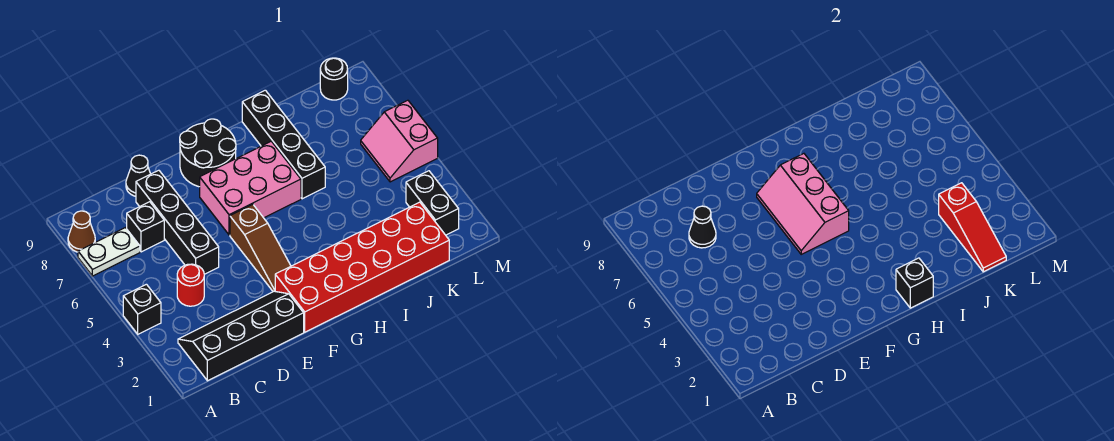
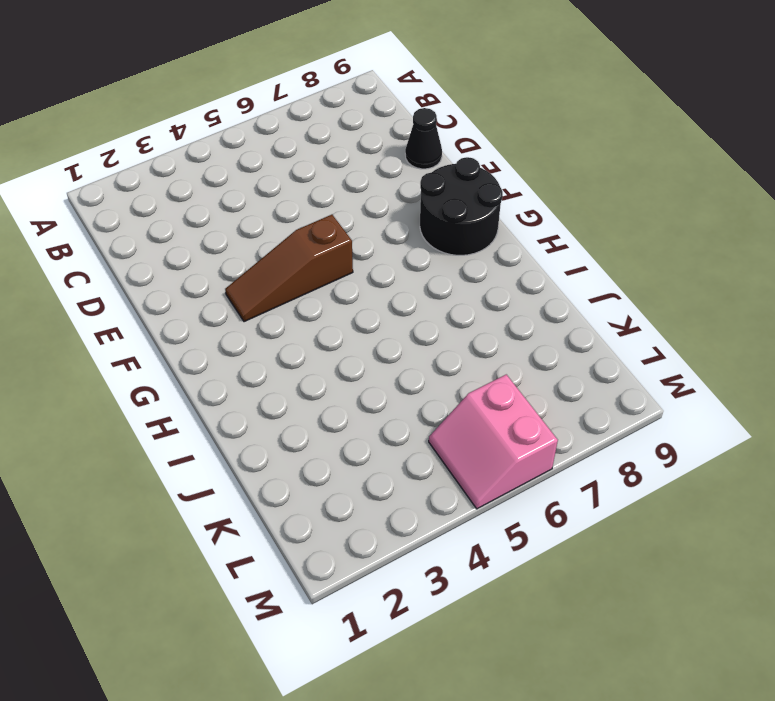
pink 2x2 slope [429,374,558,509] -> pink 2x2 slope turned to [361,100,438,182]
none -> black 1x1 brick [123,284,161,334]
none -> white 1x2 plate [78,228,140,276]
none -> brown 1x1 cone [68,211,95,252]

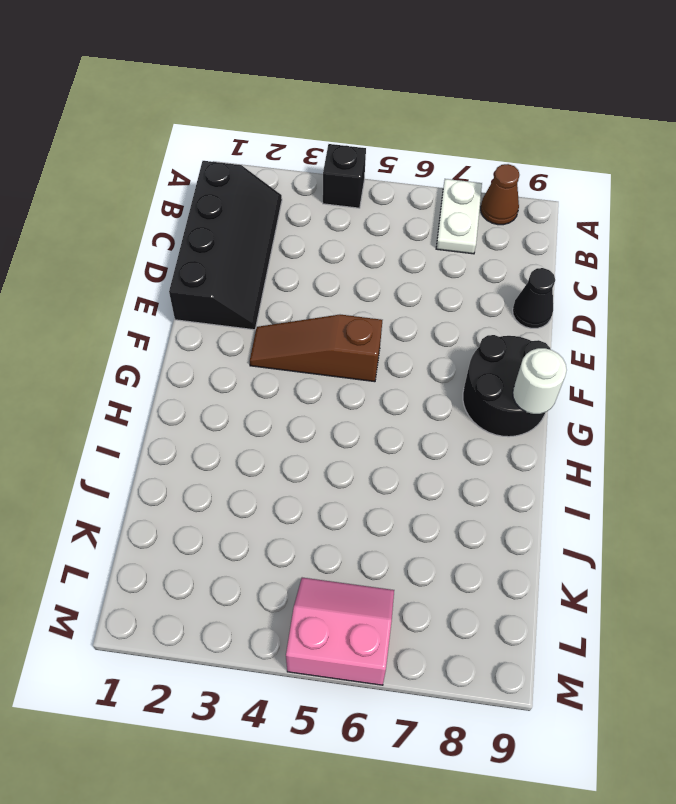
white 1x1 round brick [513,348,567,414] -> none
none -> red 1x1 round brick [177,264,204,306]
none -> black 1x1 brick [127,202,164,252]
none -> black 1x4 brick [136,170,219,274]

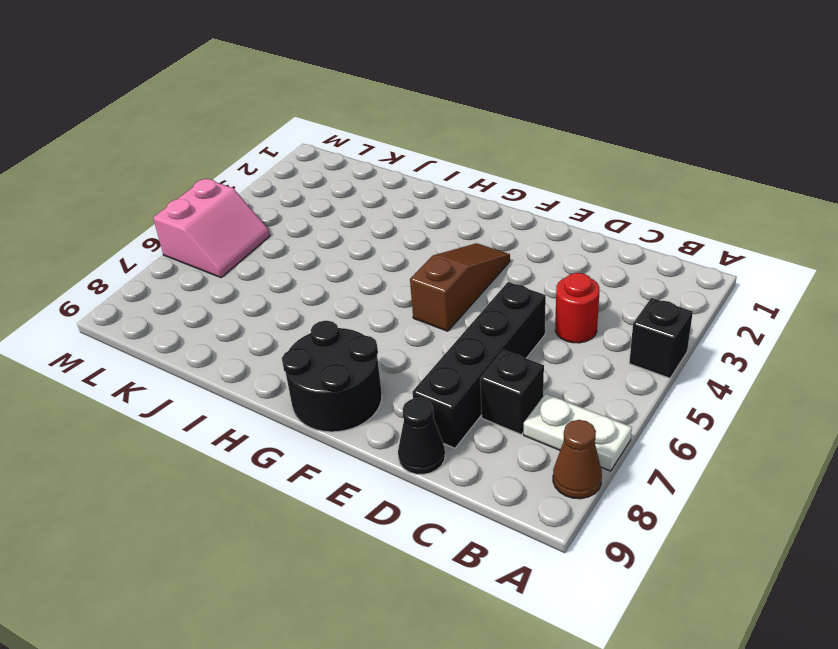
none -> black 2x4 slope [178,291,304,381]
none -> red 2x6 brick [275,202,449,332]
none -> pink 2x3 brick [200,141,301,235]

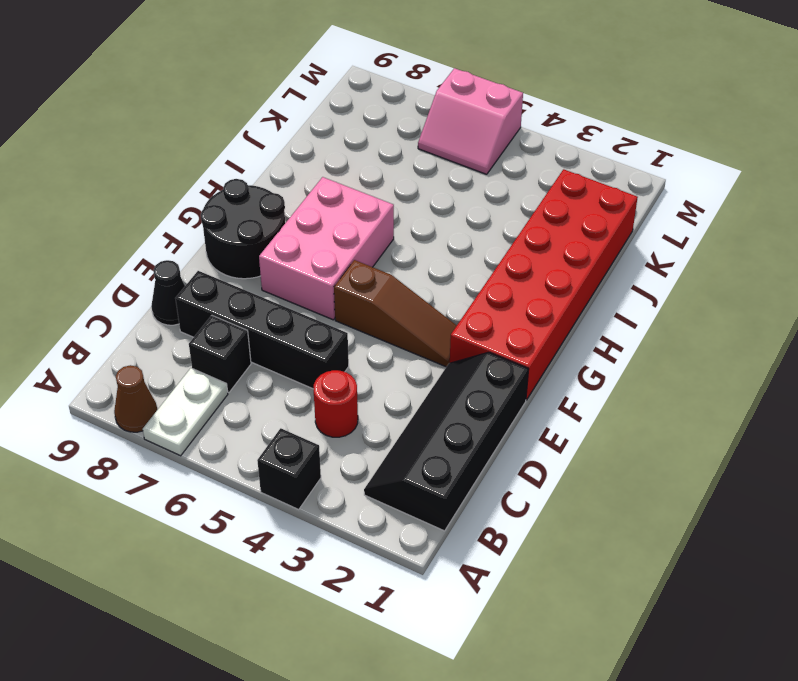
none -> black 1x4 brick [242,90,325,199]
none -> black 1x2 brick [406,171,459,235]
none -> black 1x1 round brick [320,58,348,100]

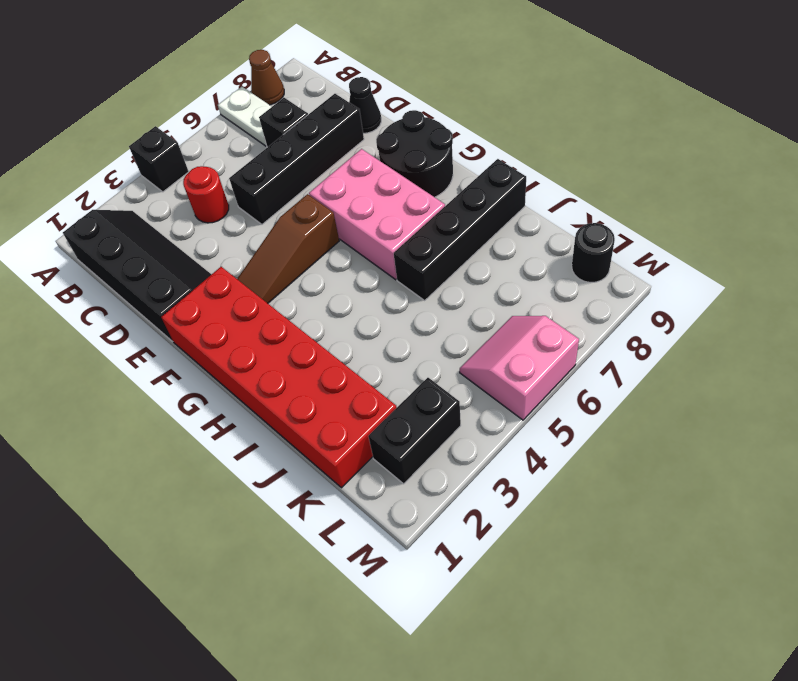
none -> black 1x1 cone [689,206,716,248]
none -> pink 2x3 slope [757,154,849,254]
none -> black 1x1 brick [896,258,933,308]

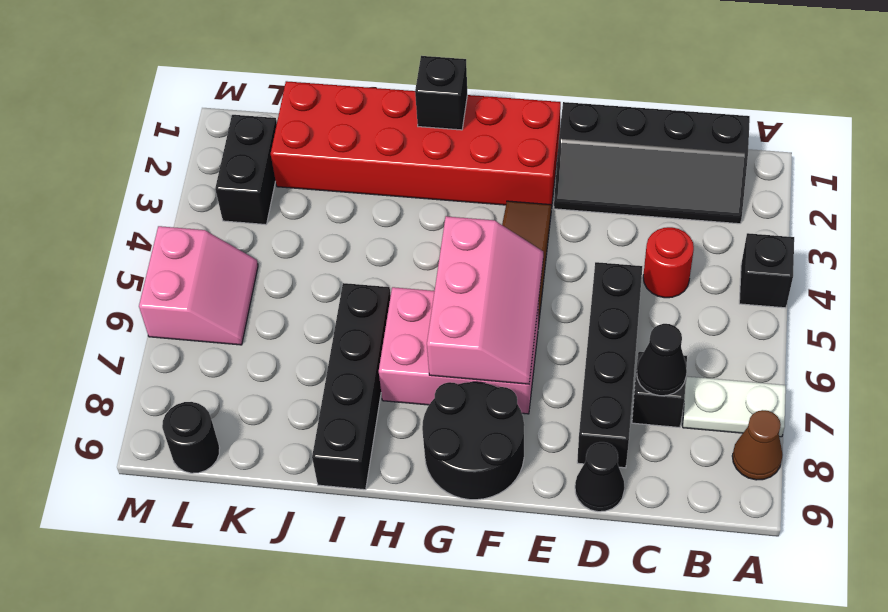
none -> red 1x3 slope [939,183,1006,272]

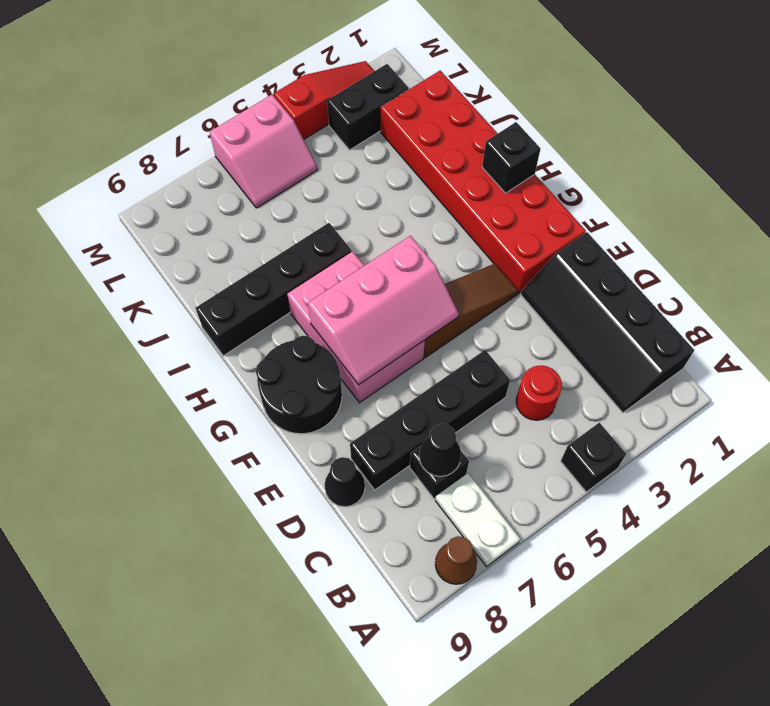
red 1x3 slope [274,61,374,139] -> red 1x3 slope moved to [939,183,1006,272]
none -> black 1x1 round brick [320,58,348,100]

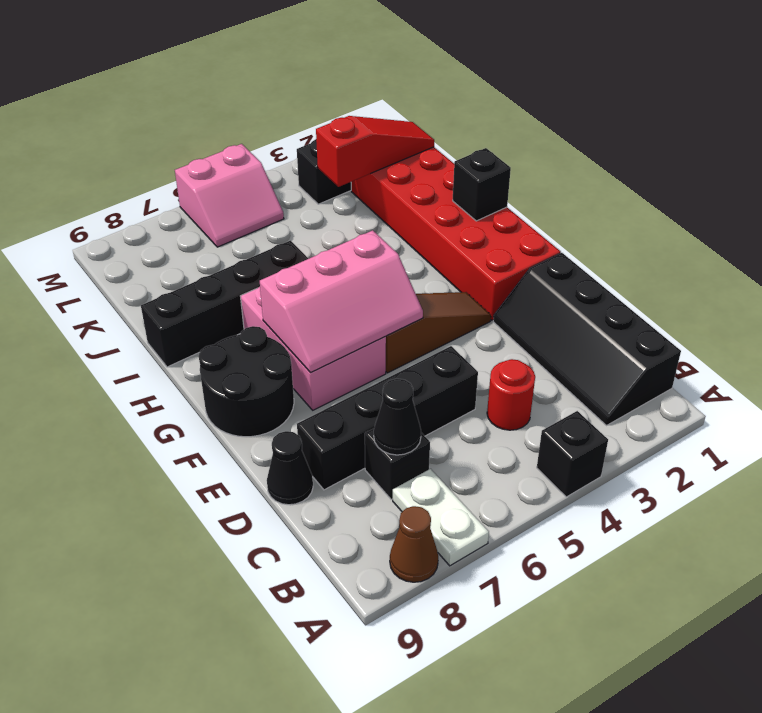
none -> black 1x1 round brick [320,58,348,100]

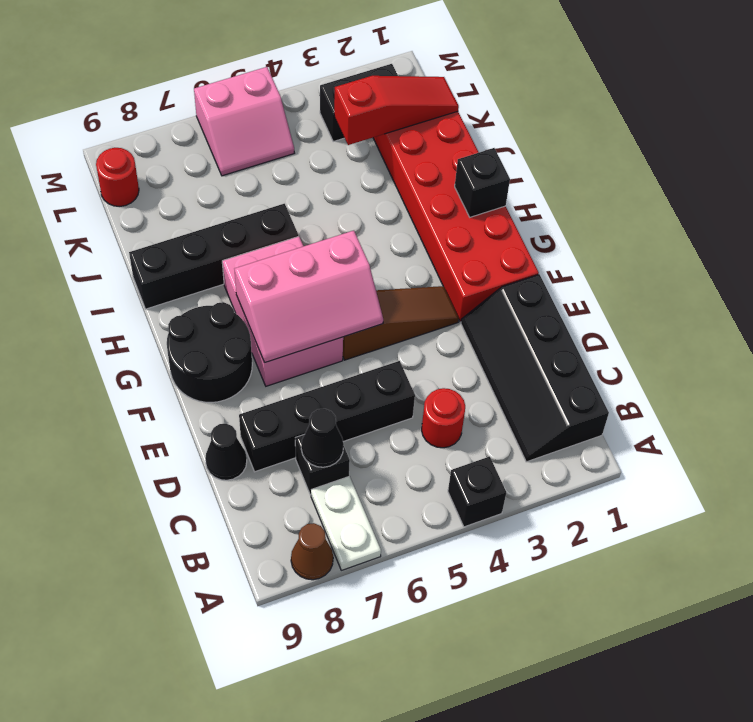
red 1x1 round brick [96,148,139,206] -> black 1x1 round brick [320,58,348,100]

